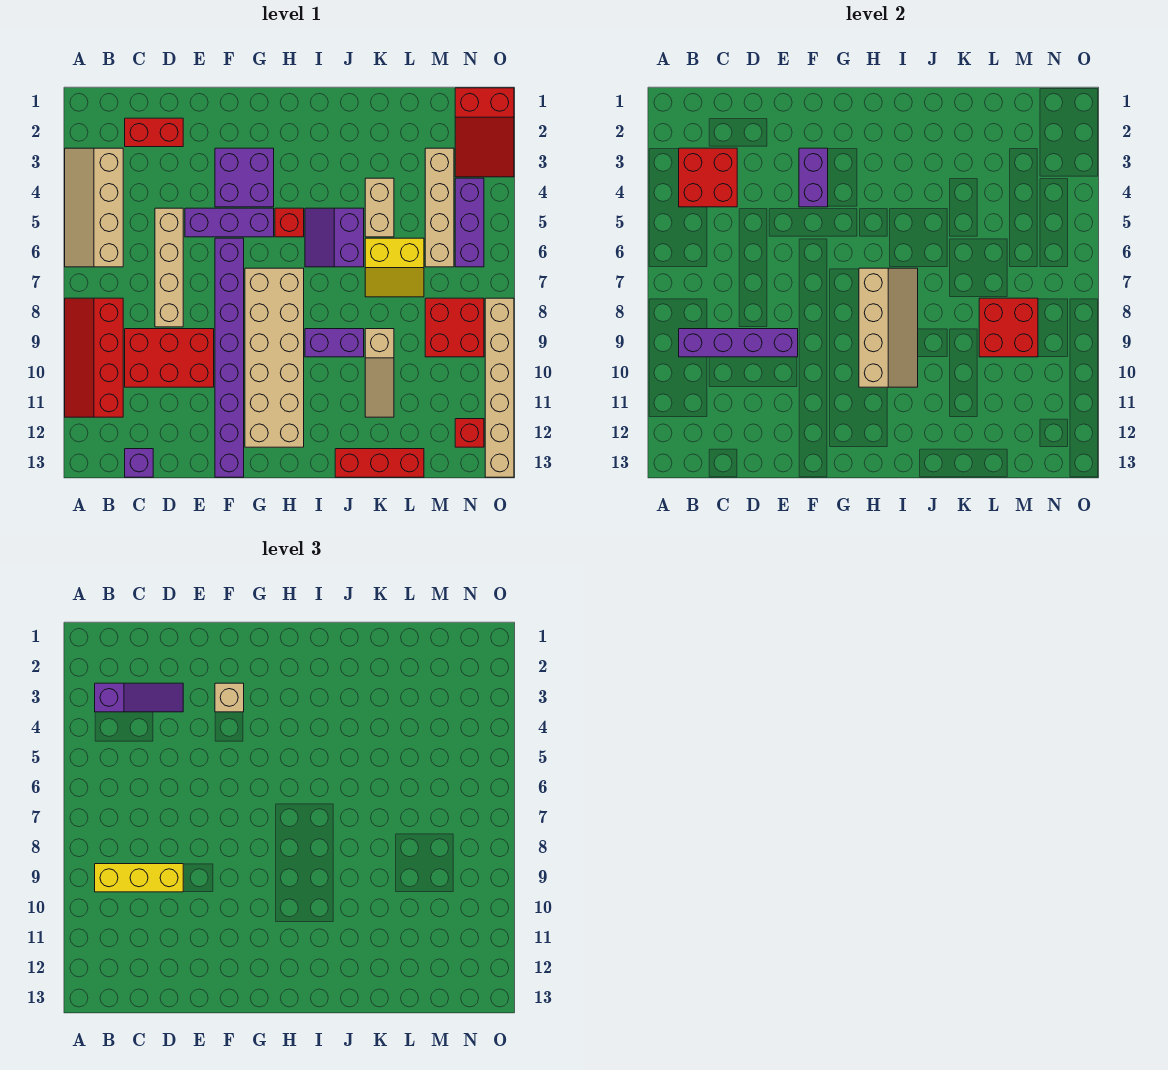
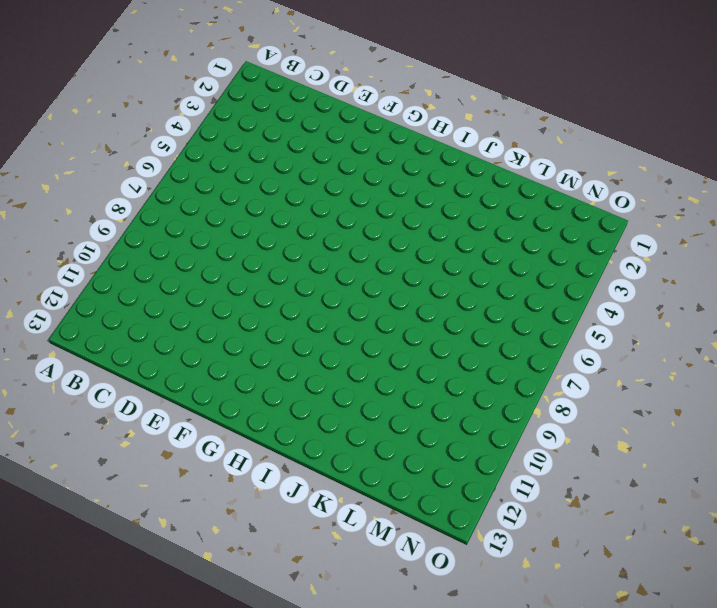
none -> tan 2x4 slope [65,148,123,267]
none -> red 2x4 slope [65,298,123,417]
none -> red 1x2 brick [125,118,183,147]
none -> red 2x3 brick [125,329,214,387]

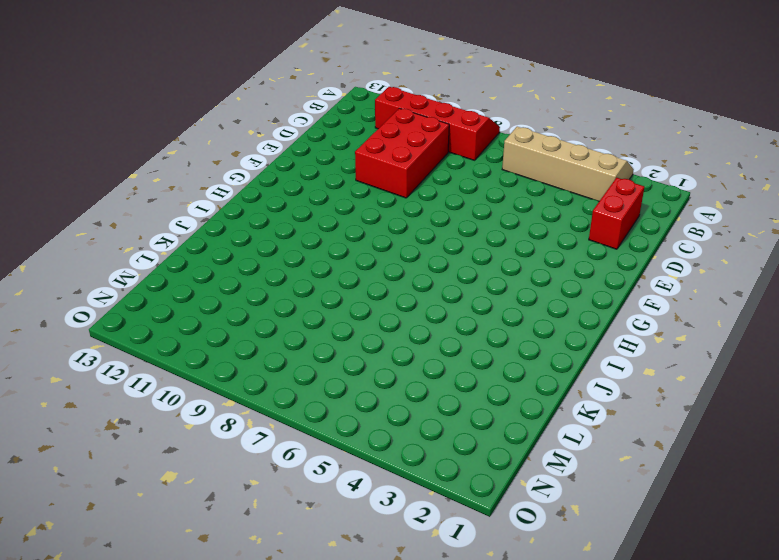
none -> purple 1x1 brick [125,449,153,477]
none -> tan 1x4 brick [155,208,183,327]
none -> purple 1x3 brick [185,208,274,237]
none -> purple 2x2 brick [215,148,274,207]

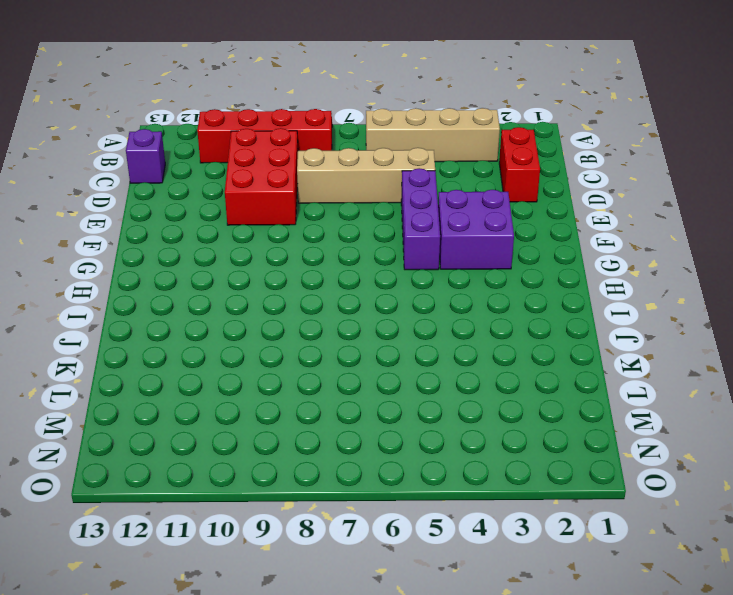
none -> purple 1x8 brick [215,238,244,477]
none -> tan 2x6 brick [245,268,304,447]
none -> red 1x1 brick [275,208,304,237]
none -> purple 2x2 slope [305,208,364,267]

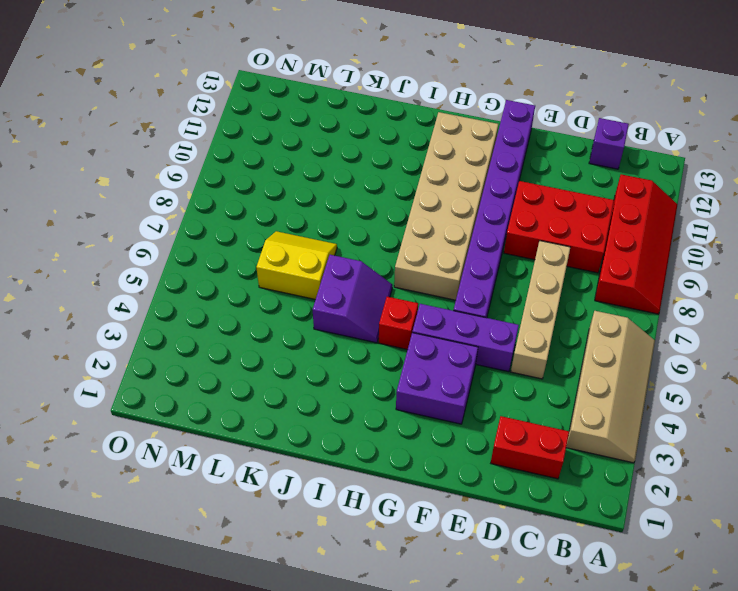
none -> purple 1x2 brick [305,329,364,357]
none -> red 1x3 brick [335,449,424,477]
none -> tan 1x2 brick [365,178,394,237]
none -> tan 1x3 slope [365,329,394,417]

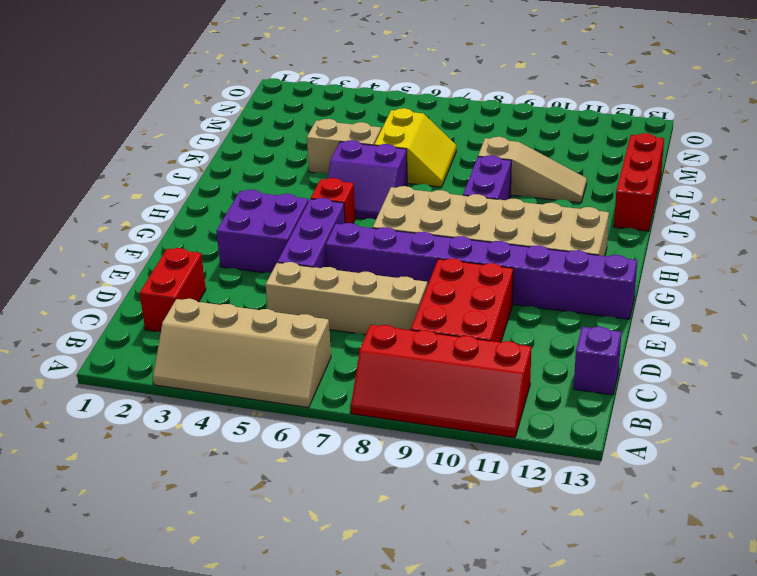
none -> tan 1x4 brick [425,148,454,267]
none -> red 2x2 brick [425,298,484,357]
none -> red 2x3 slope [455,88,514,177]
none -> purple 1x3 brick [455,178,484,267]

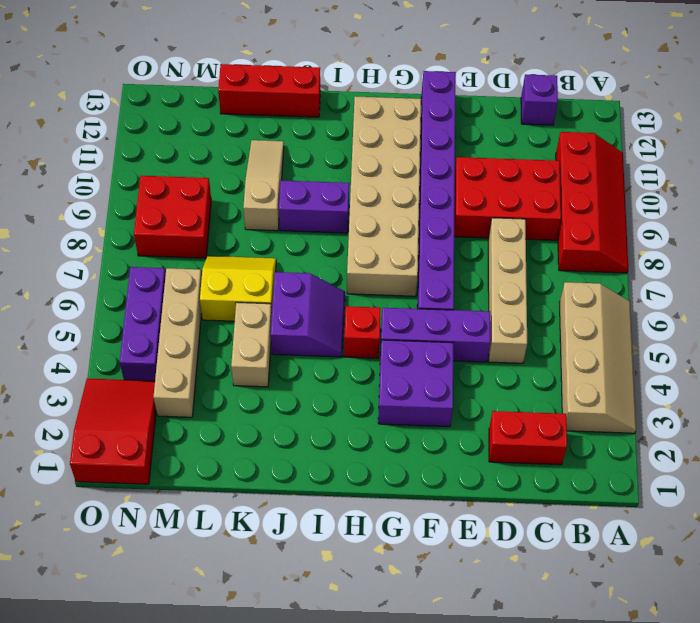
none -> red 1x1 brick [455,419,484,447]
none -> tan 1x6 brick [485,298,514,477]
none -> red 2x2 brick [679,148,737,207]
none -> purple 1x4 brick [679,329,798,357]

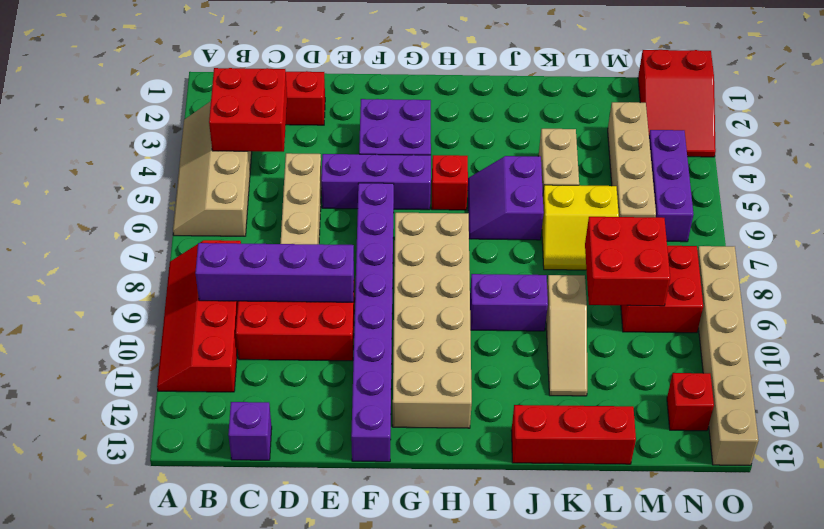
none -> purple 1x2 brick [799,148,828,207]
none -> tan 2x4 slope [859,268,918,387]
none -> purple 1x3 slope [95,683,183,712]
none -> yellow 1x3 brick [95,864,183,892]

